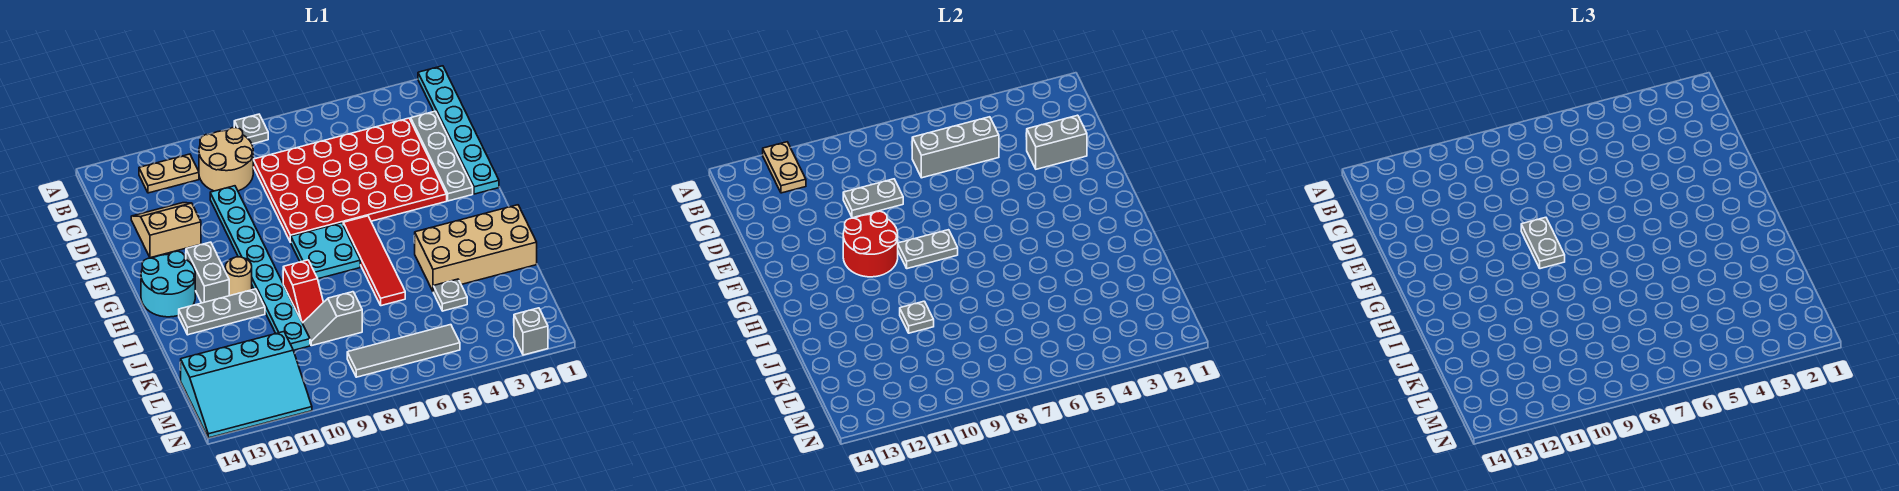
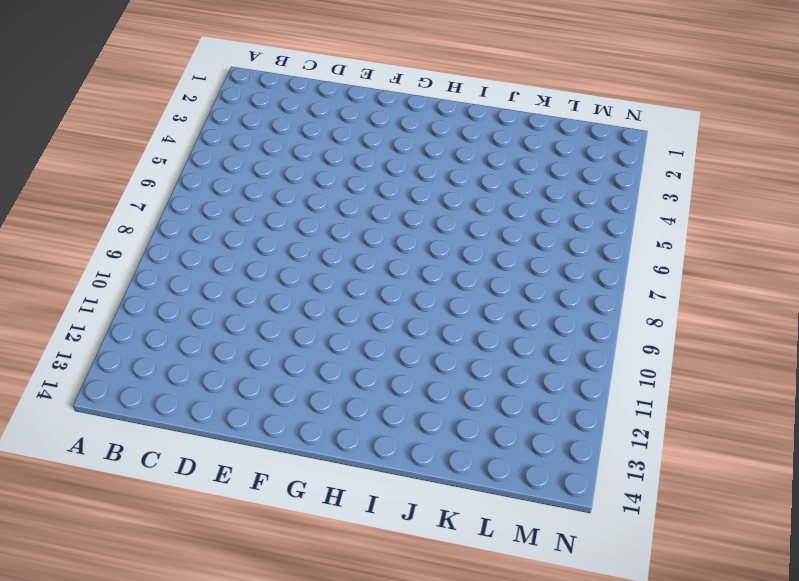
none -> cyan 1x6 plate [418,66,499,194]
none -> grey 1x1 plate [234,114,268,144]
none -> tan 2x2 round brick [199,128,253,191]

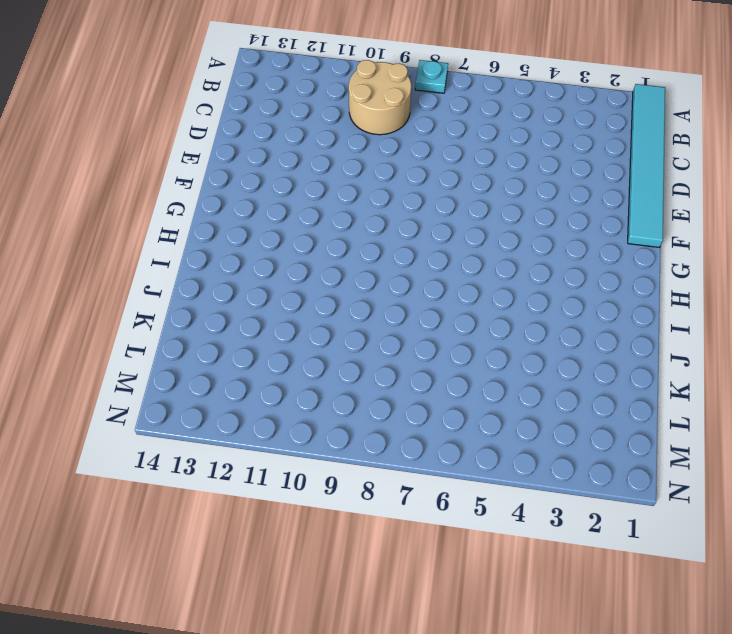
cyan 1x6 tile [628,84,665,247] -> cyan 1x6 plate [418,66,499,194]
cyan 1x1 plate [415,60,448,93] -> grey 1x1 plate [234,114,268,144]
none -> tan 1x2 plate [139,154,199,193]
none -> grey 1x4 plate [411,111,473,201]
none -> red 4x6 plate [253,118,447,242]

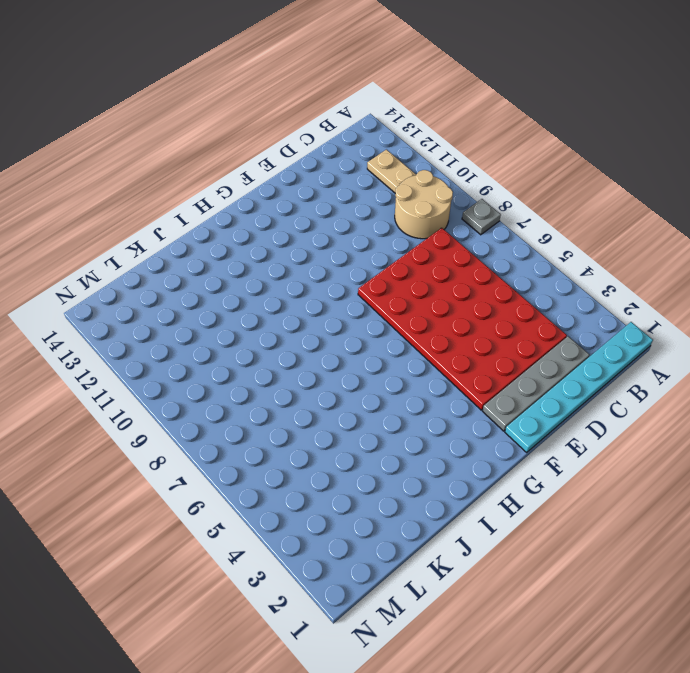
none -> cyan 1x8 plate [210,186,310,350]
none -> tan 2x2 slope [131,203,201,258]
none -> red 1x4 tile [343,216,405,306]

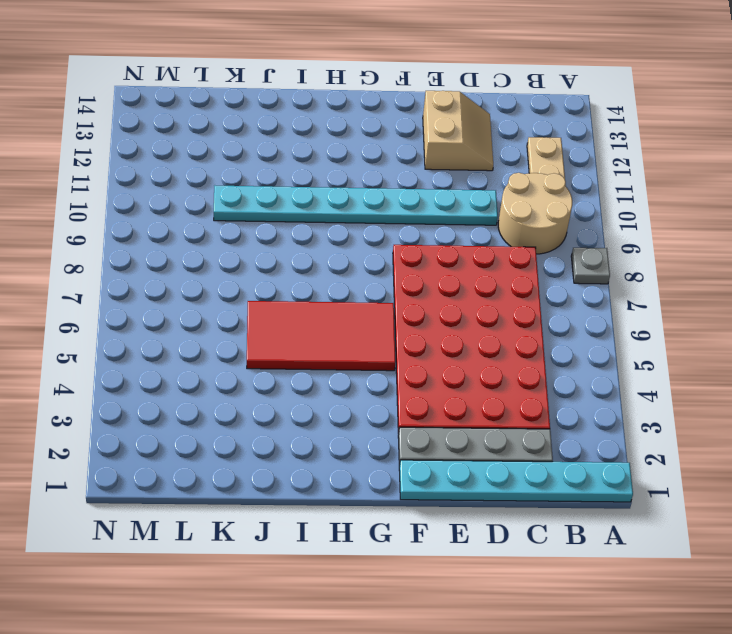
red 2x4 tile [247,301,395,371] -> red 1x4 tile [343,216,405,306]
none -> cyan 2x2 plate [291,223,360,279]
none -> grey 1x2 brick [186,242,229,303]
none -> cyan 2x2 round brick [141,251,195,317]

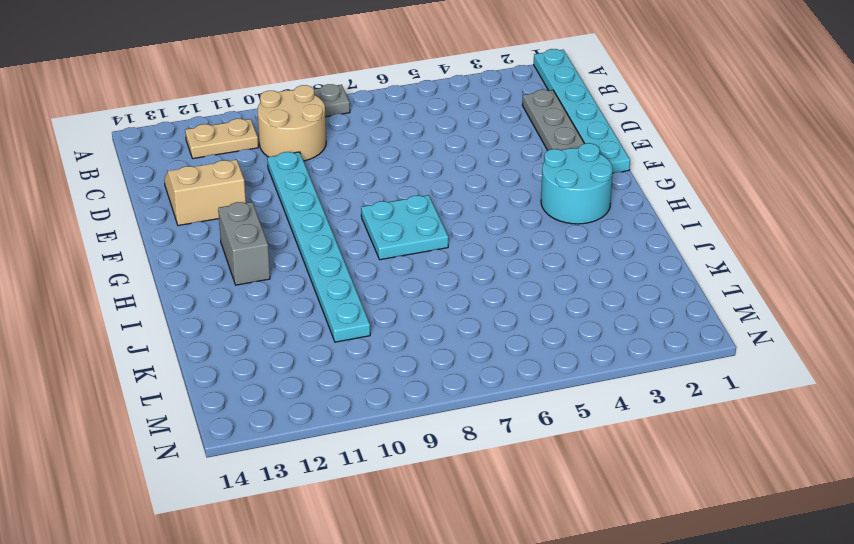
cyan 2x2 round brick [541,143,613,224] -> cyan 2x2 round brick moved to [141,251,195,317]
none -> red 4x6 plate [253,118,447,242]
none -> red 1x4 tile [343,216,405,306]
none -> tan 1x1 round brick [225,257,252,296]

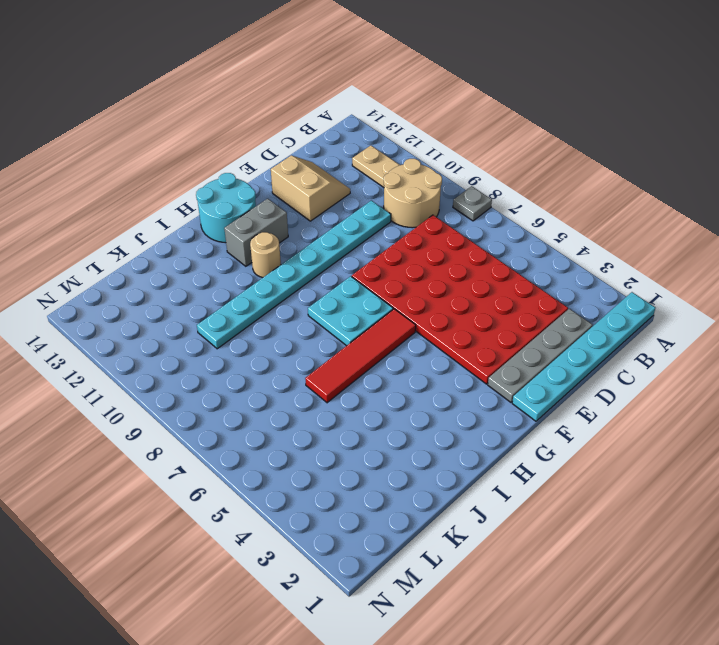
none -> tan 2x4 brick [415,205,537,291]
none -> red 1x2 slope [283,260,323,323]
none -> grey 1x3 plate [179,289,265,335]

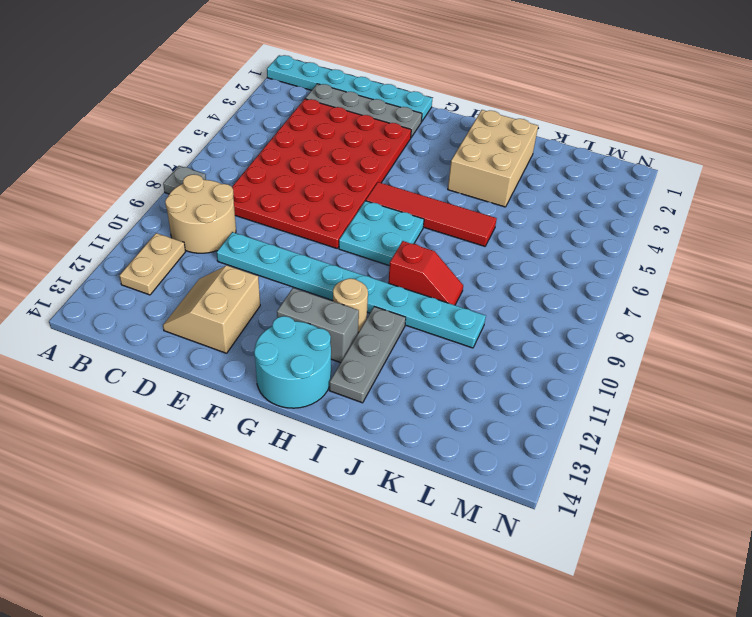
tan 2x3 brick [448,110,538,207] -> tan 2x4 brick [415,205,537,291]
none -> grey 1x1 plate [433,279,467,311]
none -> grey 1x2 slope [303,292,362,346]
none -> cyan 3x4 slope [181,332,312,438]

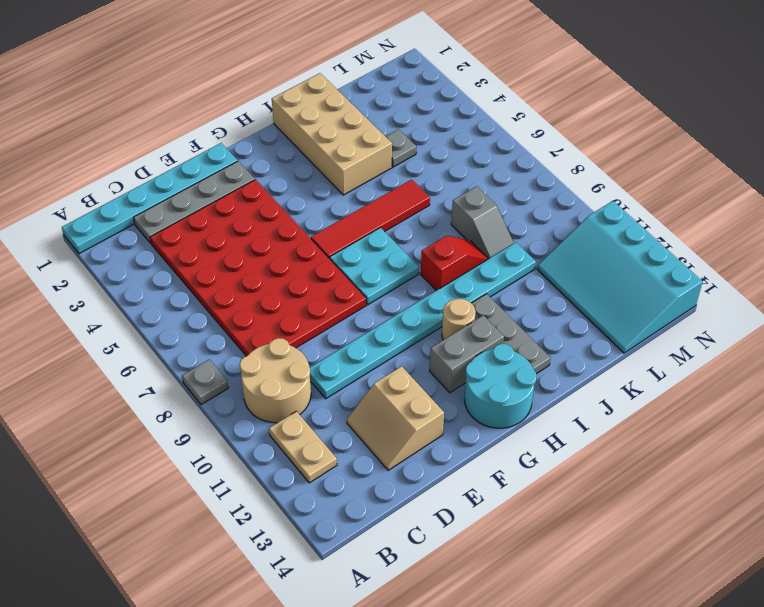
cyan 3x4 slope [537,201,703,353] -> cyan 3x4 slope turned to [181,332,312,438]
none -> grey 1x4 tile [347,325,460,377]
none -> grey 1x1 brick [514,308,548,355]
none -> tan 1x2 plate [763,142,806,193]

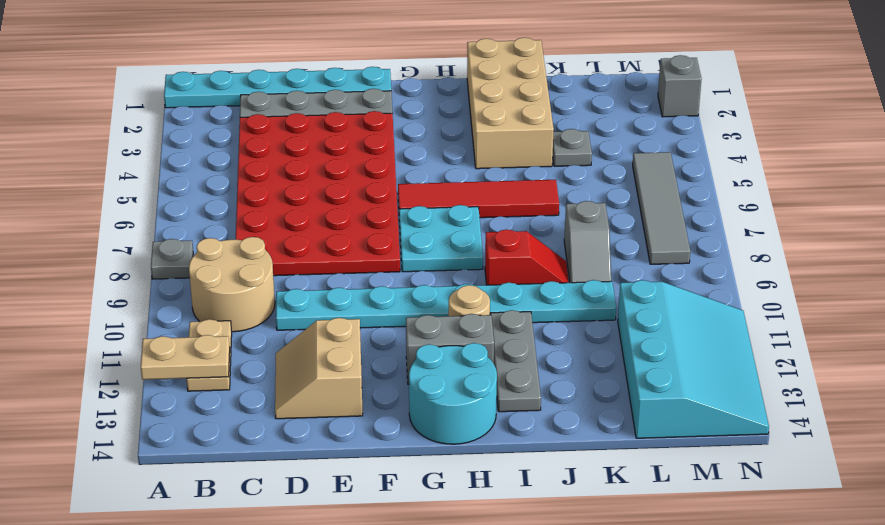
none -> grey 1x3 brick [912,117,999,178]
none -> grey 1x2 brick [1027,115,1087,169]
none -> grey 1x2 plate [843,179,903,218]

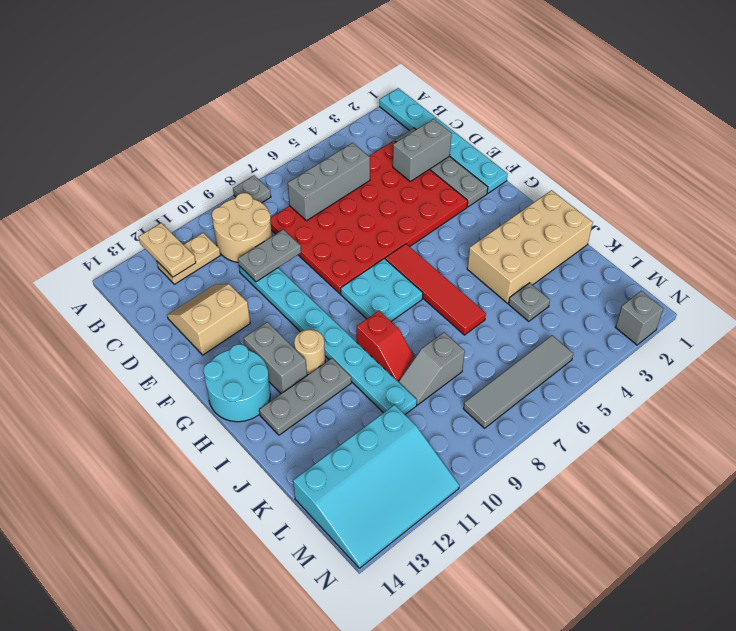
none -> red 2x2 round brick [843,211,898,277]
none -> grey 1x2 plate [898,230,958,269]
none -> grey 1x1 plate [900,301,934,333]

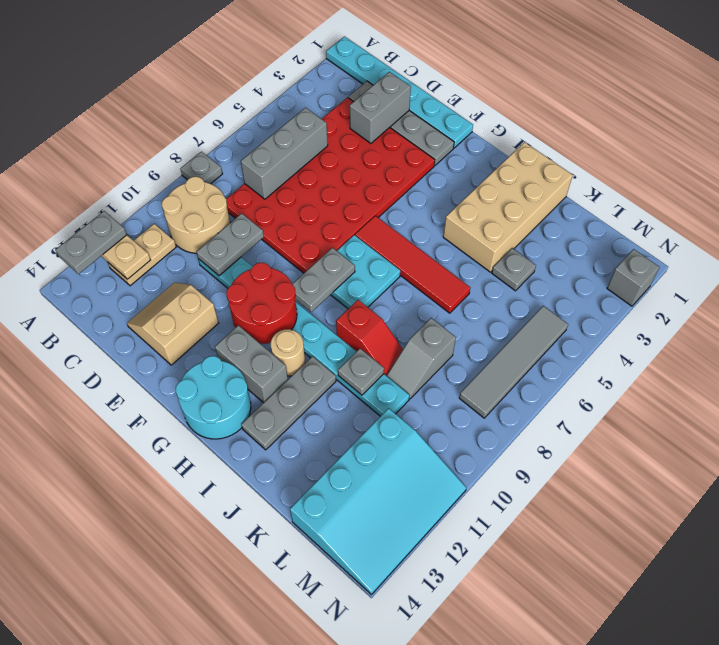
grey 1x2 plate [56,211,127,274] -> grey 1x2 plate turned to [1521,217,1565,269]

